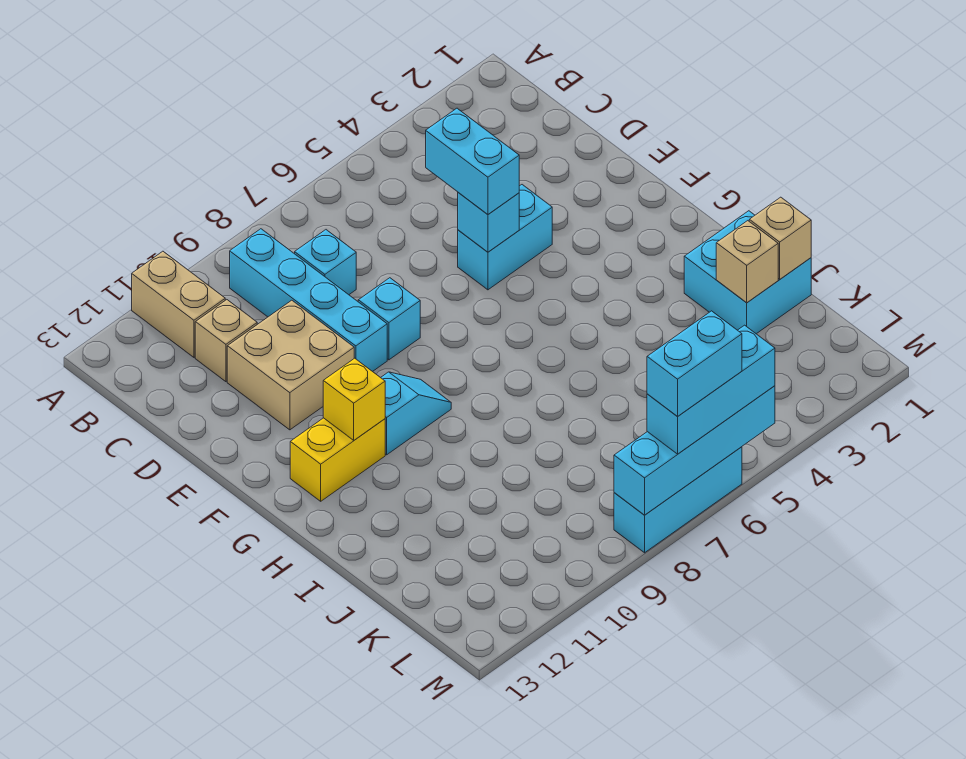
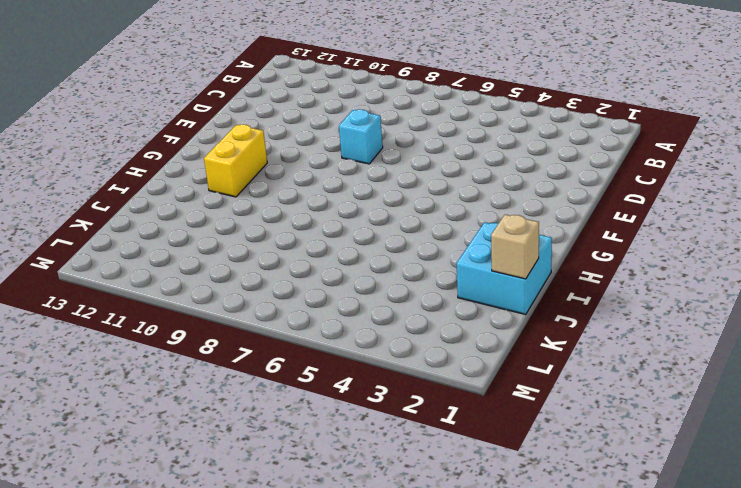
yellow 1x2 brick [204,124,267,197] -> yellow 1x2 brick turned to [290,418,385,501]
none -> tan 1x2 brick [132,251,225,357]
none -> cyan 1x4 brick [230,229,387,372]
none -> cyan 1x1 brick [295,230,356,295]

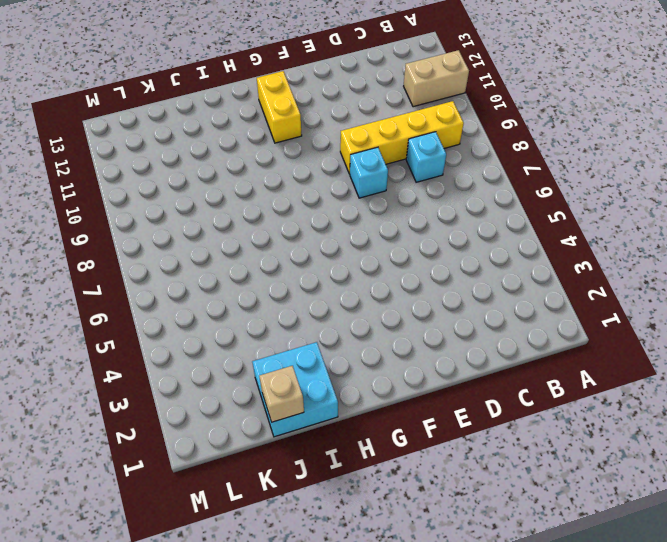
yellow 1x4 brick [340,101,464,174] -> cyan 1x4 brick [230,229,387,372]
none -> tan 1x1 brick [195,300,257,382]
none -> tan 2x2 brick [227,300,354,430]
none -> cyan 1x2 brick [458,185,552,290]

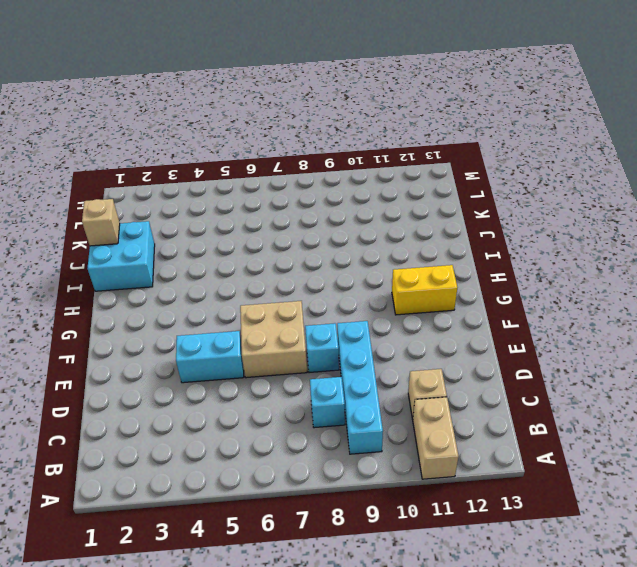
tan 2x2 brick [240,301,307,378] -> tan 2x2 brick moved to [227,300,354,430]
none -> cyan 1x2 slope [381,372,451,455]
none -> cyan 1x3 brick [614,447,742,553]
none -> cyan 1x1 brick [458,192,519,252]

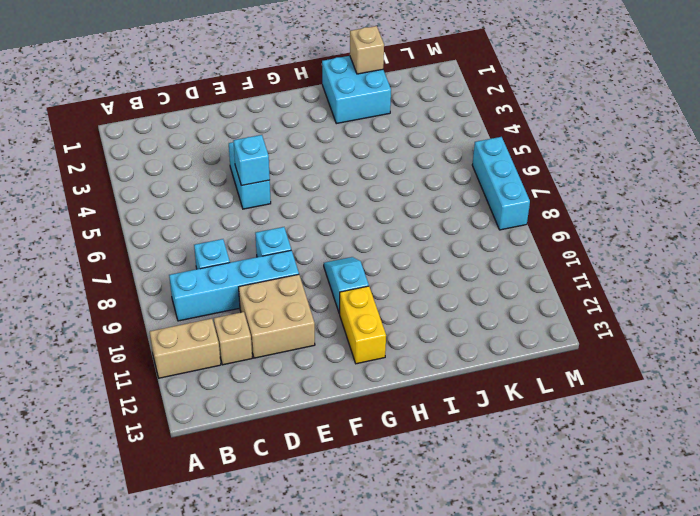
none -> yellow 1x1 brick [323,358,385,440]
none -> tan 1x1 brick [716,221,778,303]
none -> cyan 1x4 brick [614,386,775,515]

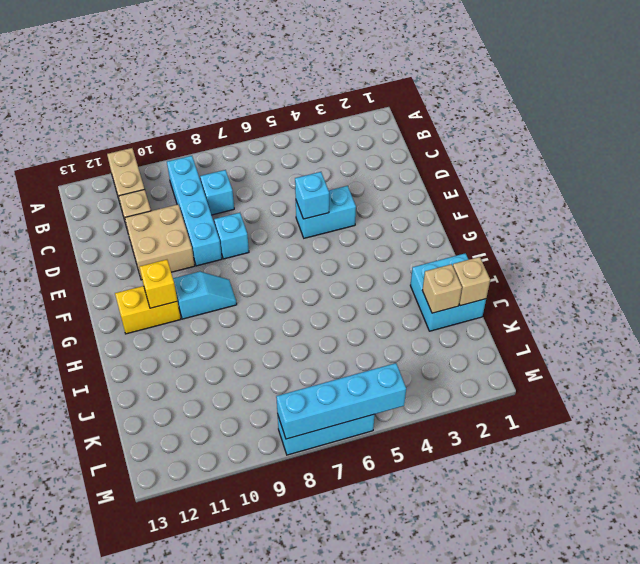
none -> cyan 1x2 brick [426,108,519,214]
none -> cyan 1x3 brick [647,325,775,454]
none -> cyan 1x2 brick [647,311,742,417]

